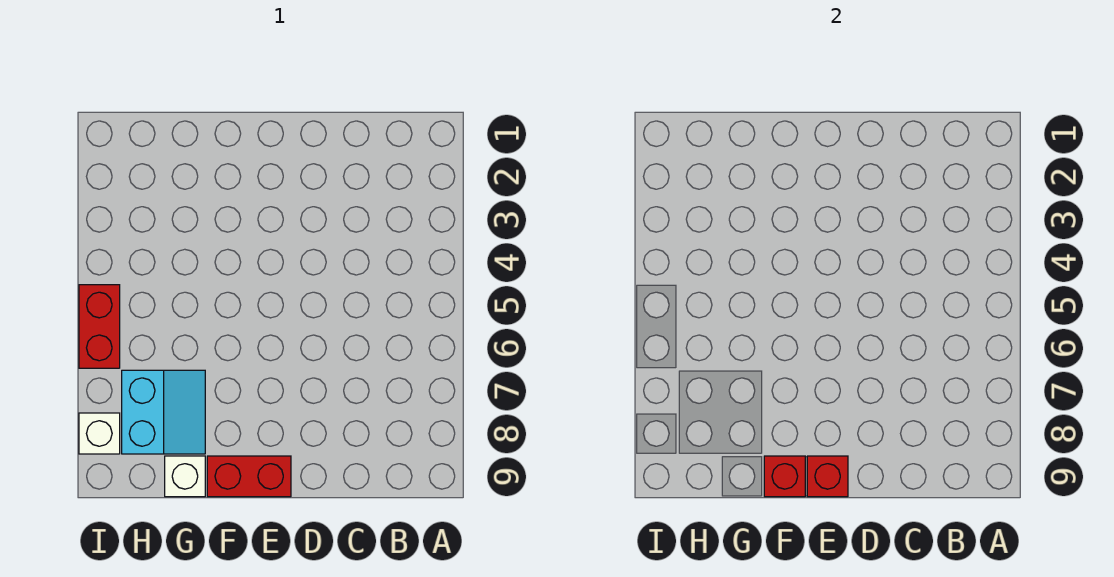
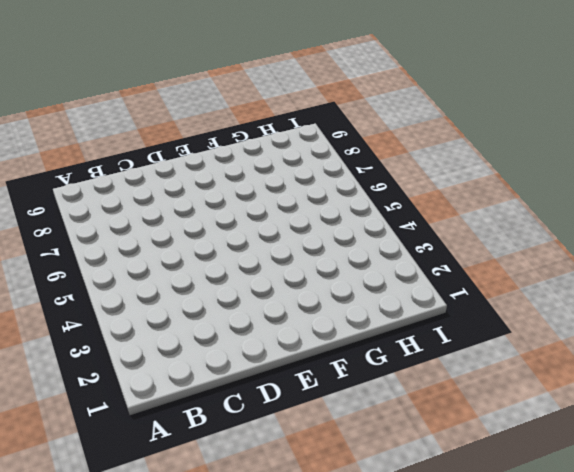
none -> red 1x2 brick [207,456,291,497]
none -> cyan 2x2 slope [122,370,205,454]

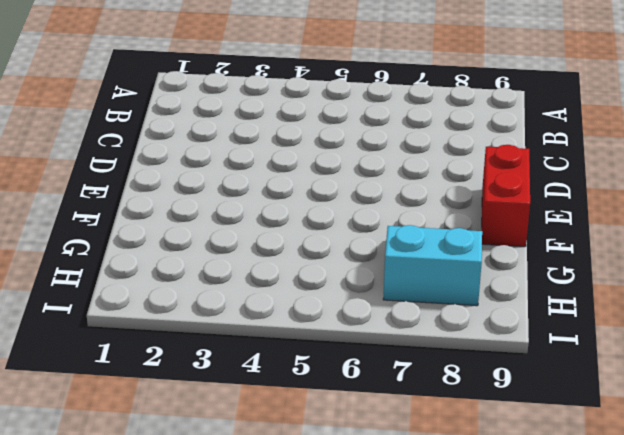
none -> white 1x1 brick [165,456,205,497]
none -> red 1x2 brick [79,285,120,368]

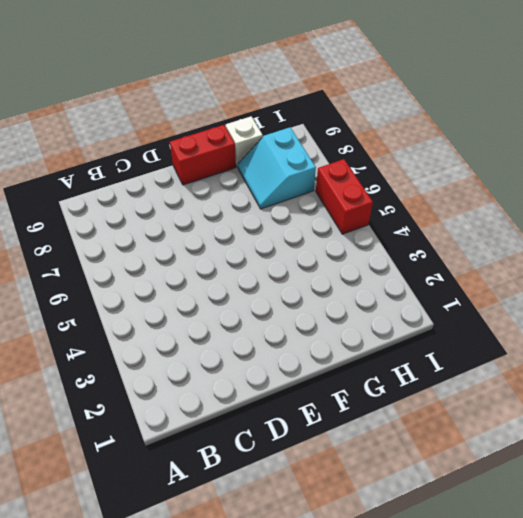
none -> white 1x1 brick [79,413,120,454]
none -> red 1x1 brick [807,456,848,497]

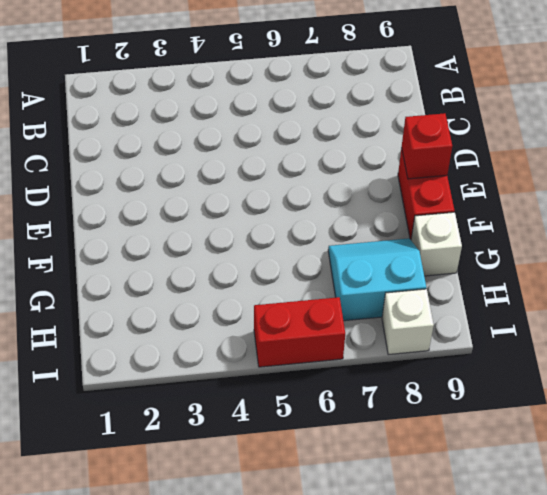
none -> red 1x1 brick [764,456,805,497]

